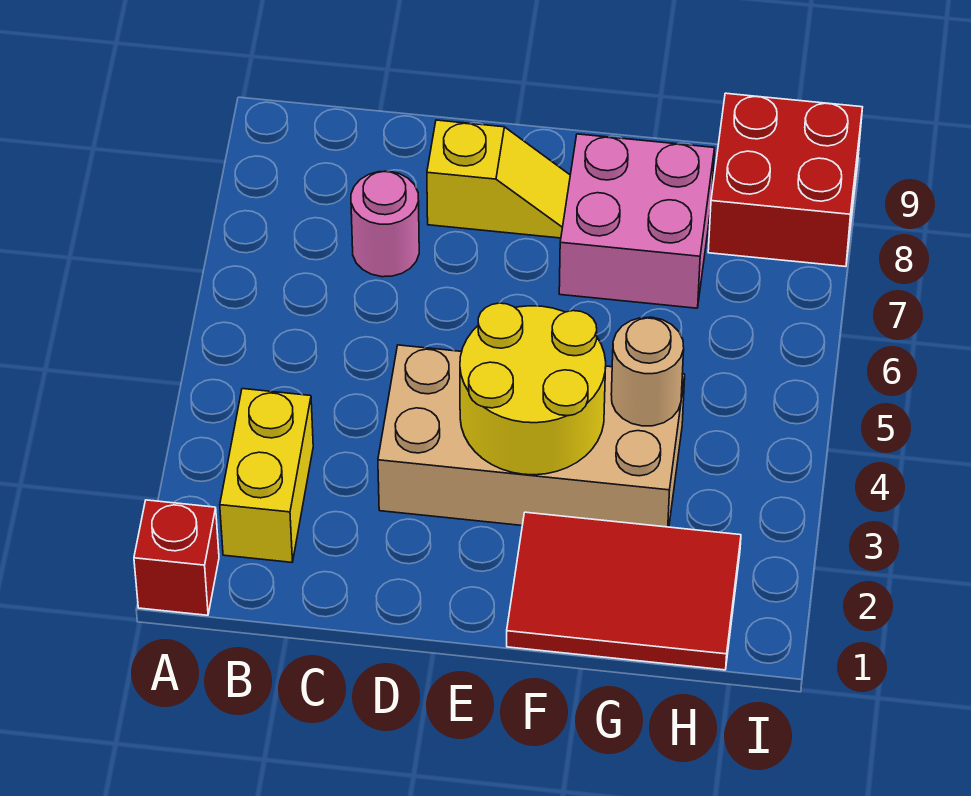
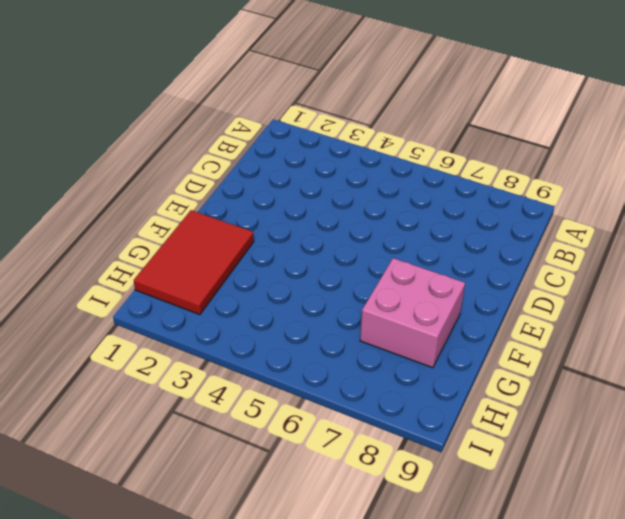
none -> red 1x1 brick [134,500,219,615]
none -> yellow 1x2 brick [220,389,313,562]

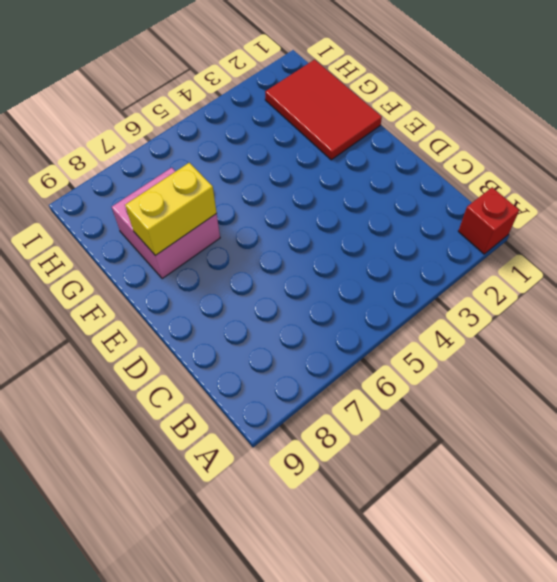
yellow 1x2 brick [125,163,217,256] -> yellow 1x2 brick moved to [220,389,313,562]
none -> pink 1x1 round brick [351,171,419,277]
none -> tan 2x4 brick [378,345,685,527]

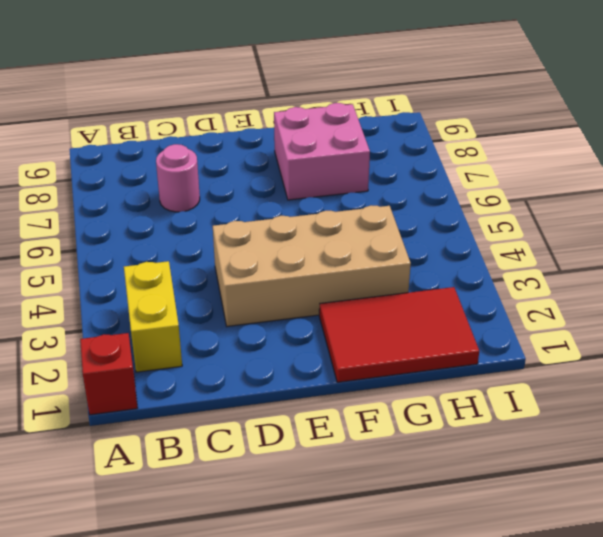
none -> yellow 1x2 slope [427,120,570,238]
none -> red 2x2 brick [708,93,863,267]

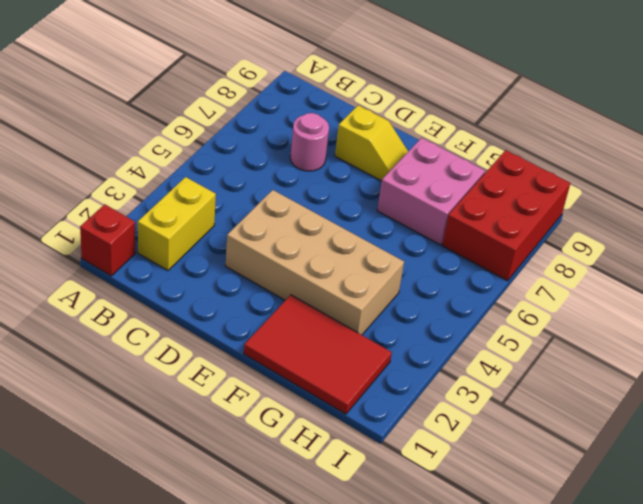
red 2x3 brick [442,150,570,281] -> red 2x2 brick [708,93,863,267]
none -> yellow 2x2 round brick [460,303,606,475]
none -> tan 1x1 round brick [611,317,684,426]

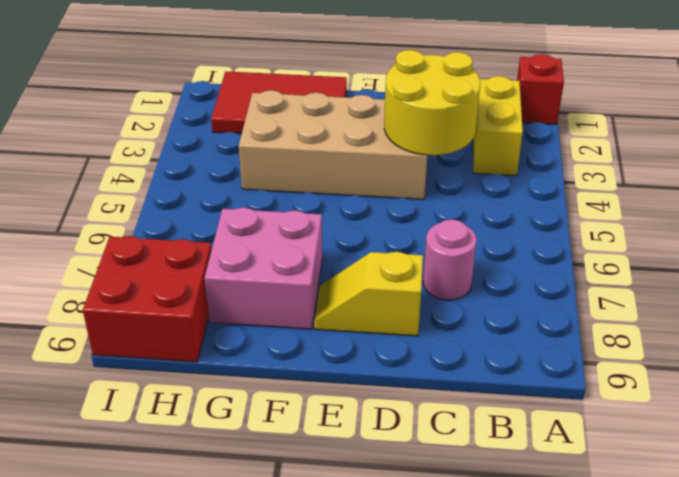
yellow 2x2 round brick [384,50,480,155] -> yellow 2x2 round brick moved to [460,303,606,475]
none -> tan 1x1 round brick [611,317,684,426]

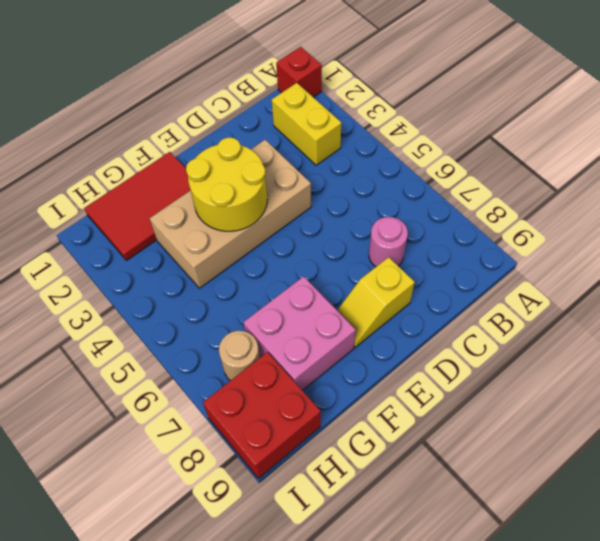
tan 1x1 round brick [219,331,260,381] -> tan 1x1 round brick moved to [611,317,684,426]

